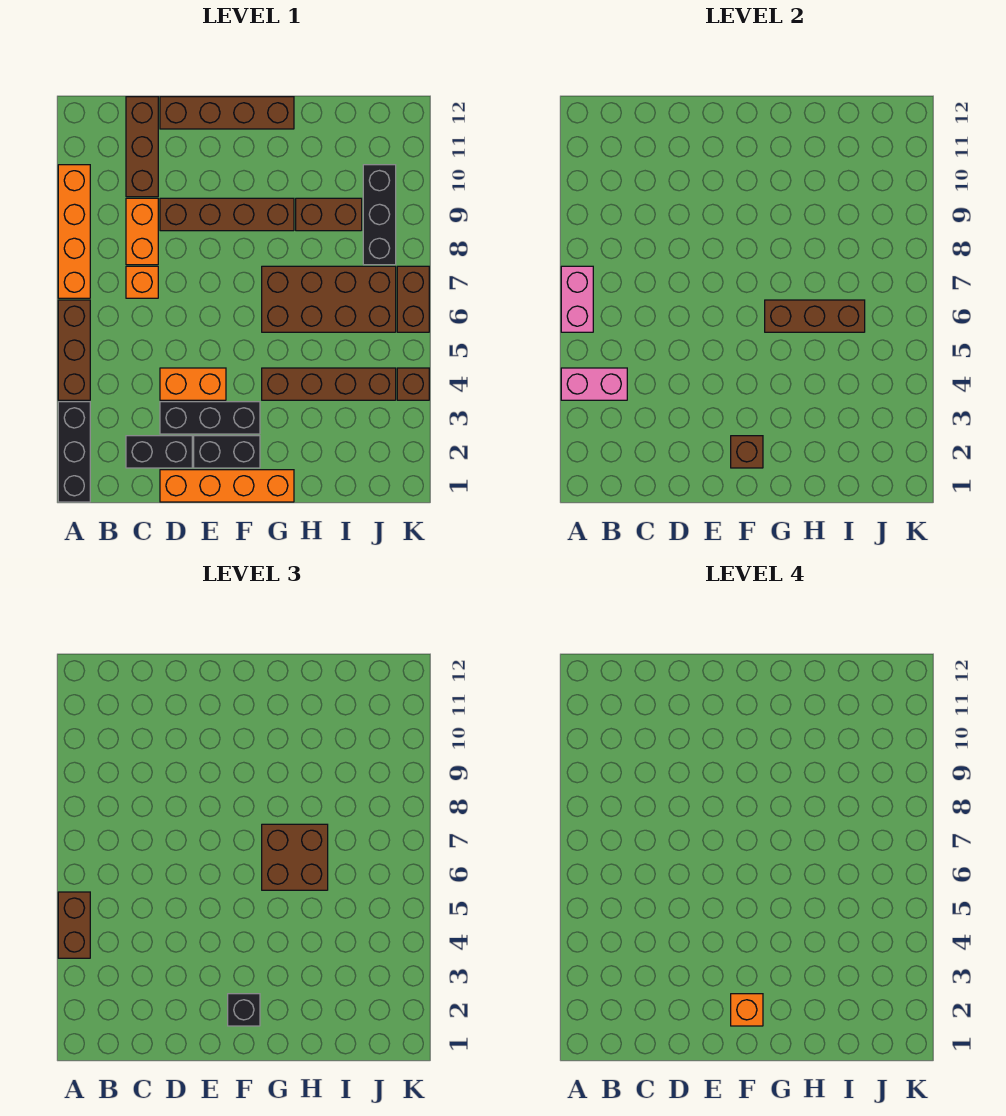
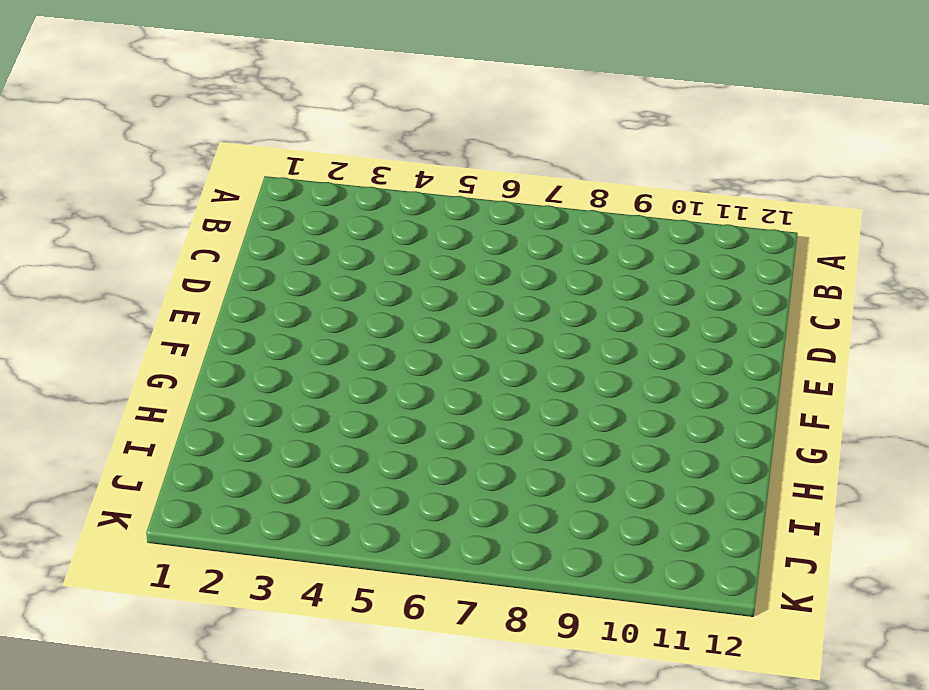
none -> black 1x3 brick [58,402,90,502]
none -> brown 1x3 brick [58,300,90,400]
none -> orange 1x4 brick [58,165,90,298]

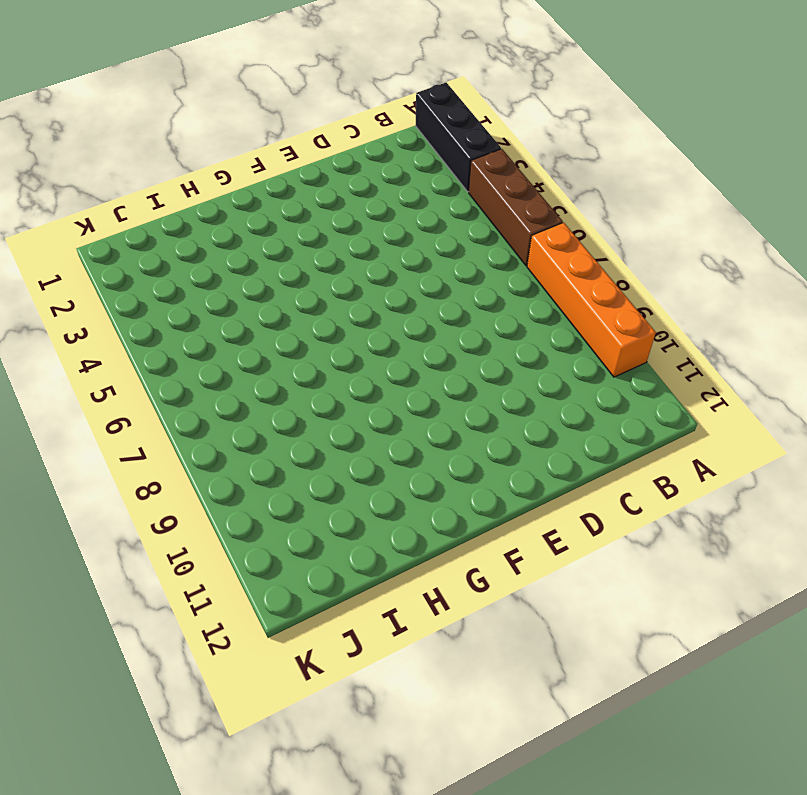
none -> black 1x2 brick [126,436,192,468]
none -> orange 1x1 brick [126,266,158,298]
none -> orange 1x2 brick [126,198,158,265]

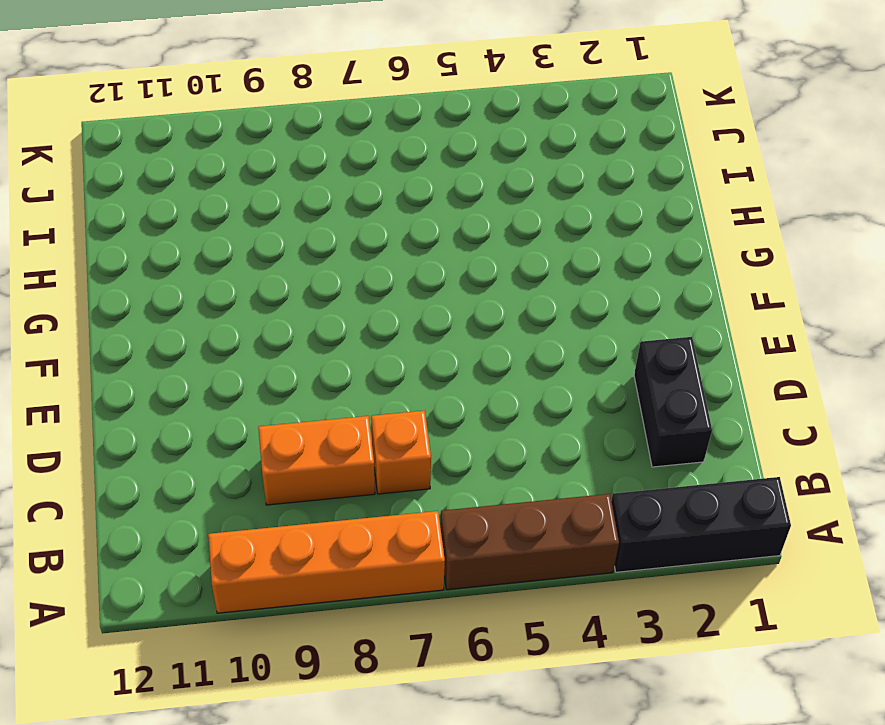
none -> brown 1x3 brick [126,97,158,197]
none -> orange 1x4 brick [160,470,294,502]
none -> black 1x3 brick [160,402,260,434]

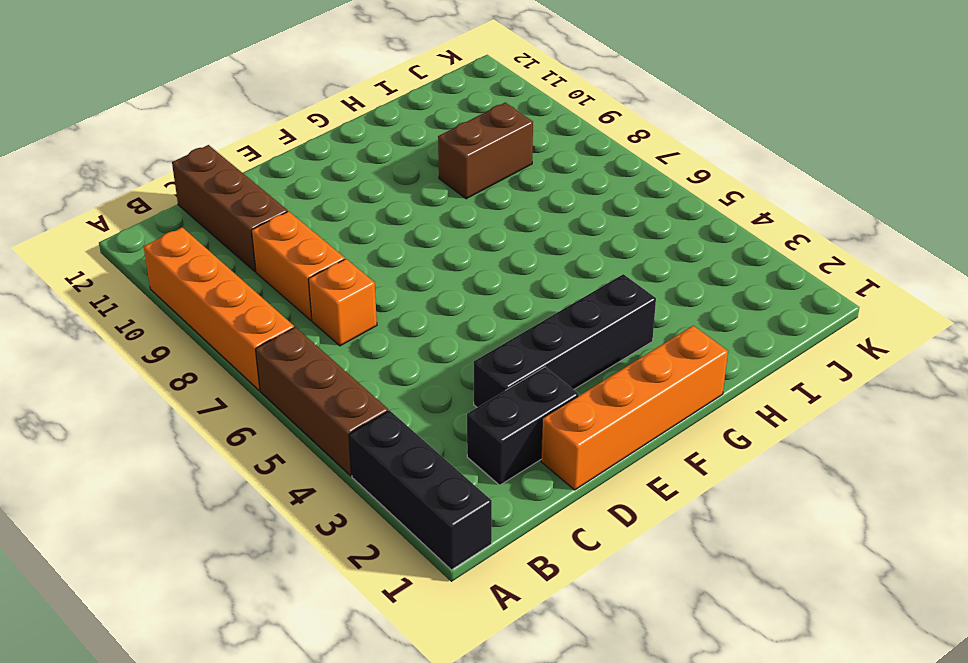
black 1x4 brick [474,274,656,407] -> black 1x3 brick [160,402,260,434]
none -> orange 1x2 brick [160,368,226,400]
none -> brown 1x4 brick [160,198,294,231]
none -> brown 1x4 brick [160,97,294,129]

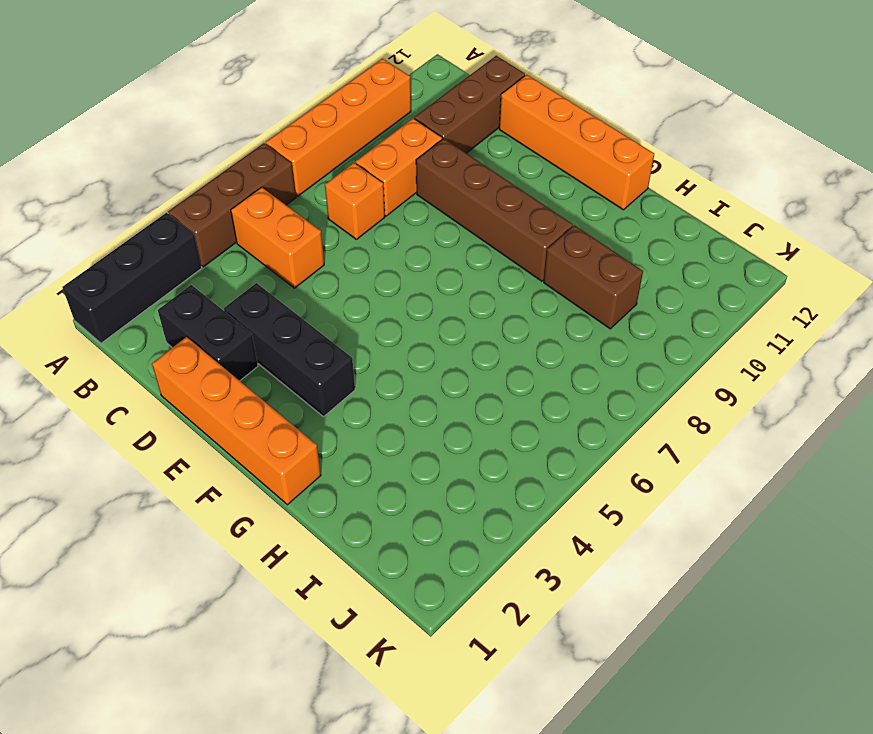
orange 1x2 brick [231,187,324,288] -> orange 1x2 brick moved to [160,368,226,400]
orange 1x4 brick [499,75,654,210] -> brown 1x4 brick [160,97,294,129]
none -> black 1x2 brick [194,436,260,468]
none -> brown 1x4 brick [262,368,396,400]
none -> brown 2x4 brick [262,266,396,332]

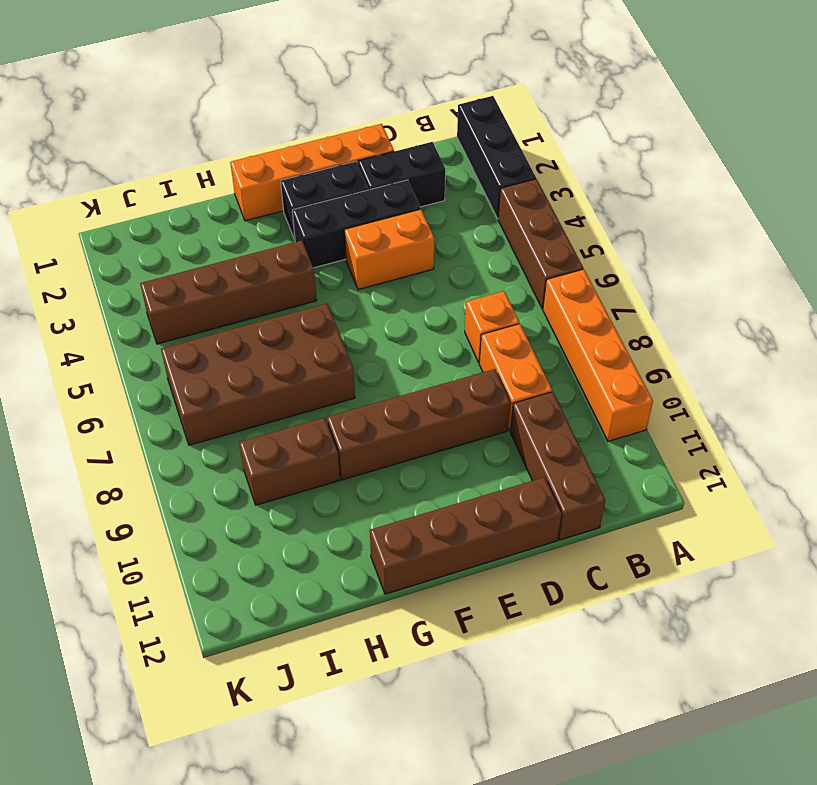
none -> black 1x3 brick [363,165,396,265]
none -> brown 1x1 brick [397,368,429,400]
none -> brown 1x2 brick [397,266,429,332]

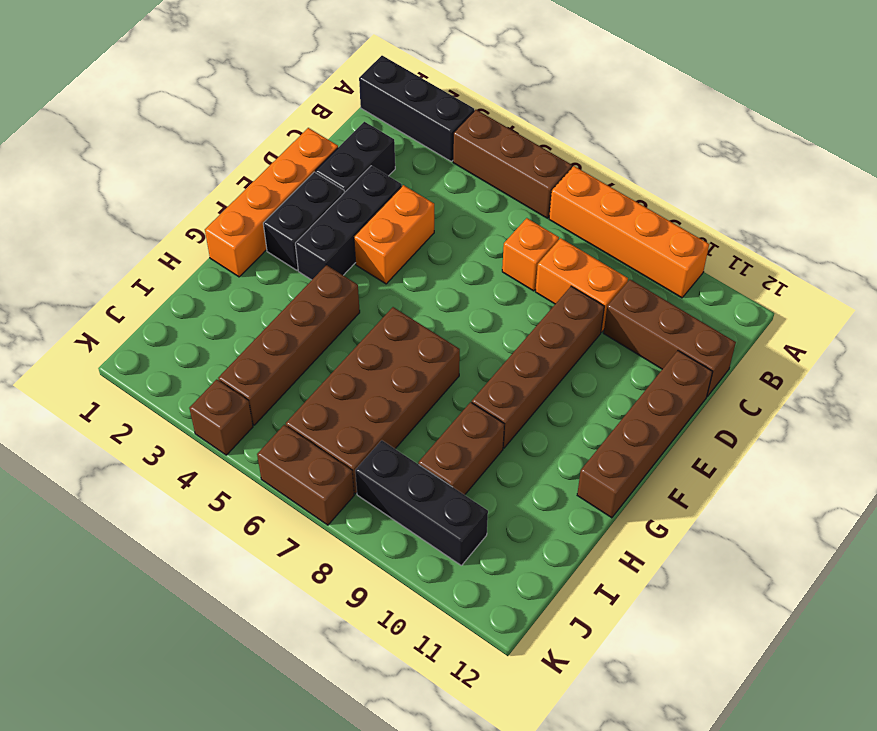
none -> pink 1x2 brick [561,368,627,400]
none -> pink 1x2 brick [561,266,593,332]
none -> brown 1x1 brick [731,436,763,468]

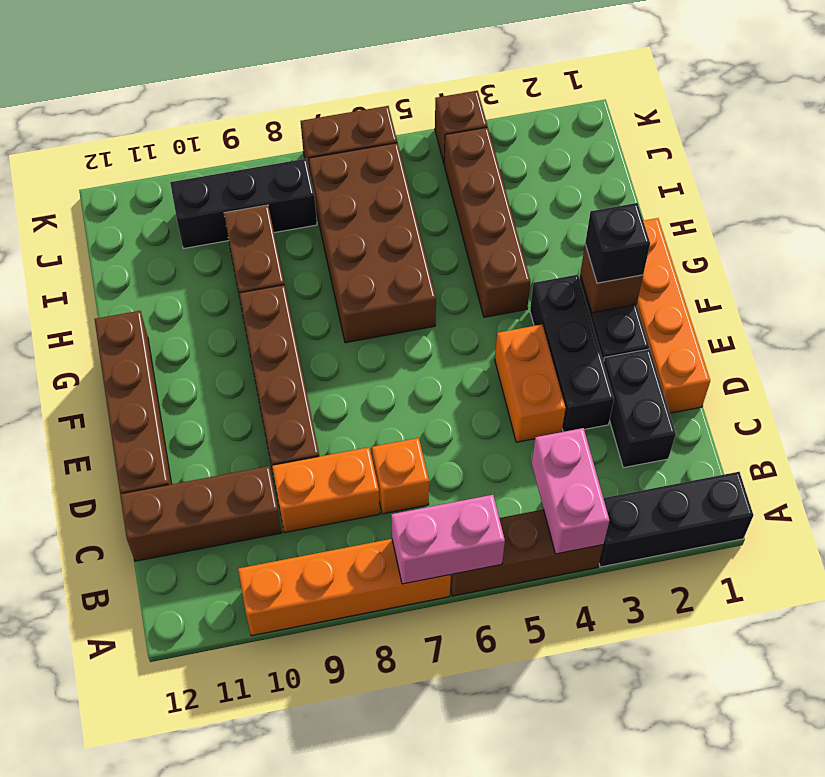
none -> brown 1x3 brick [765,300,865,332]
none -> brown 1x2 brick [58,892,90,958]
none -> brown 2x2 brick [262,824,328,890]

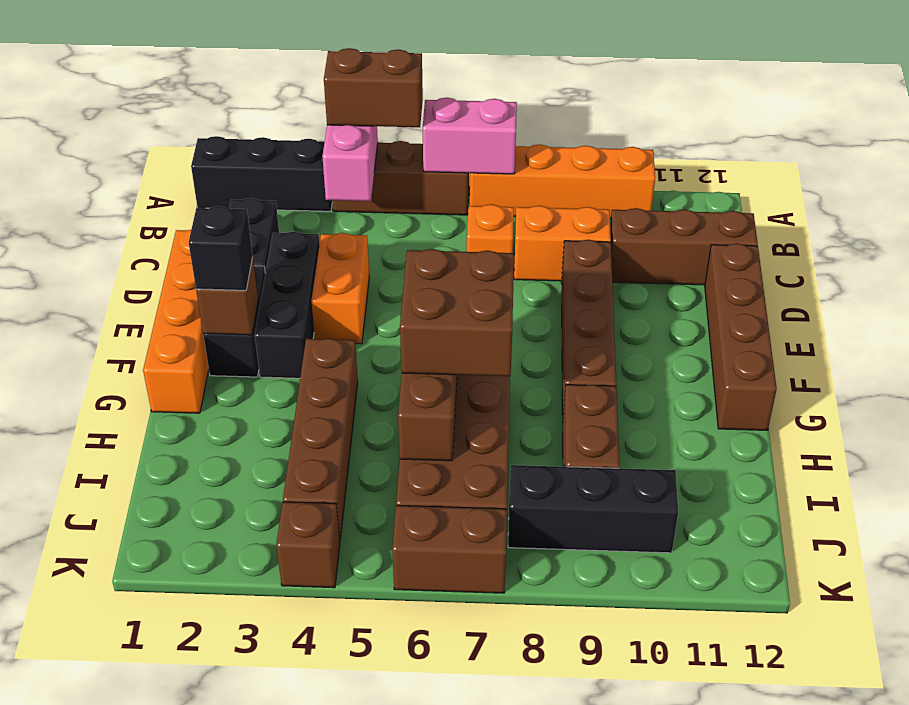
none -> orange 1x1 brick [731,994,763,1026]

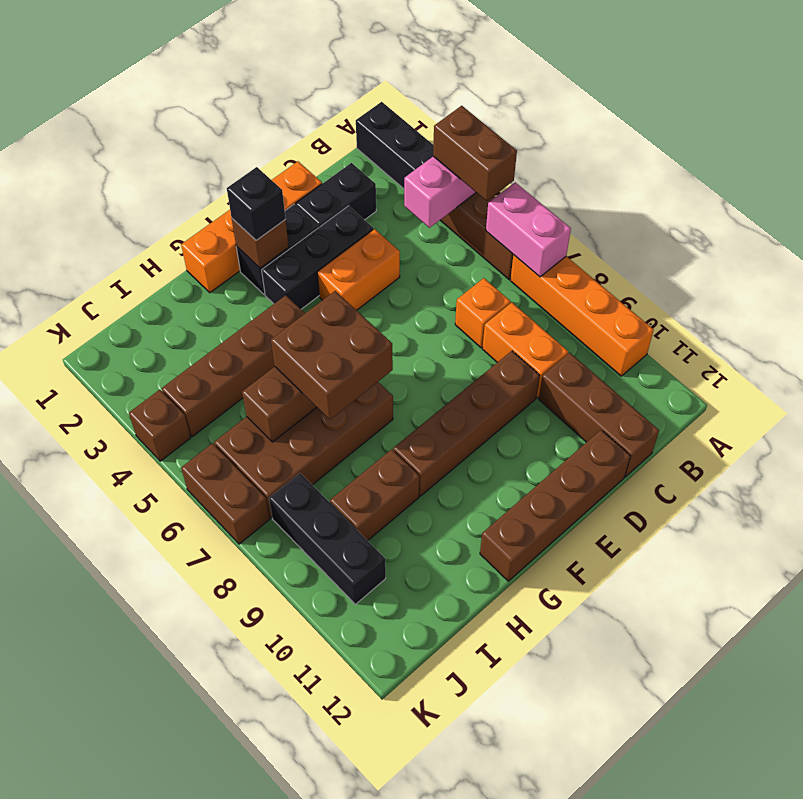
none -> orange 1x1 brick [731,994,763,1026]

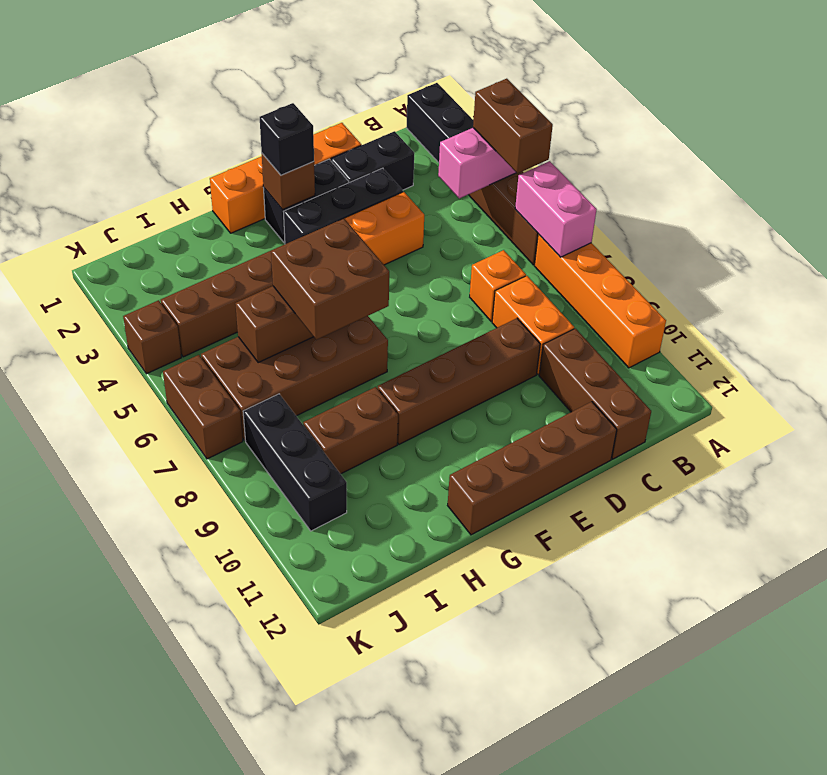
none -> orange 1x1 brick [731,994,763,1026]

